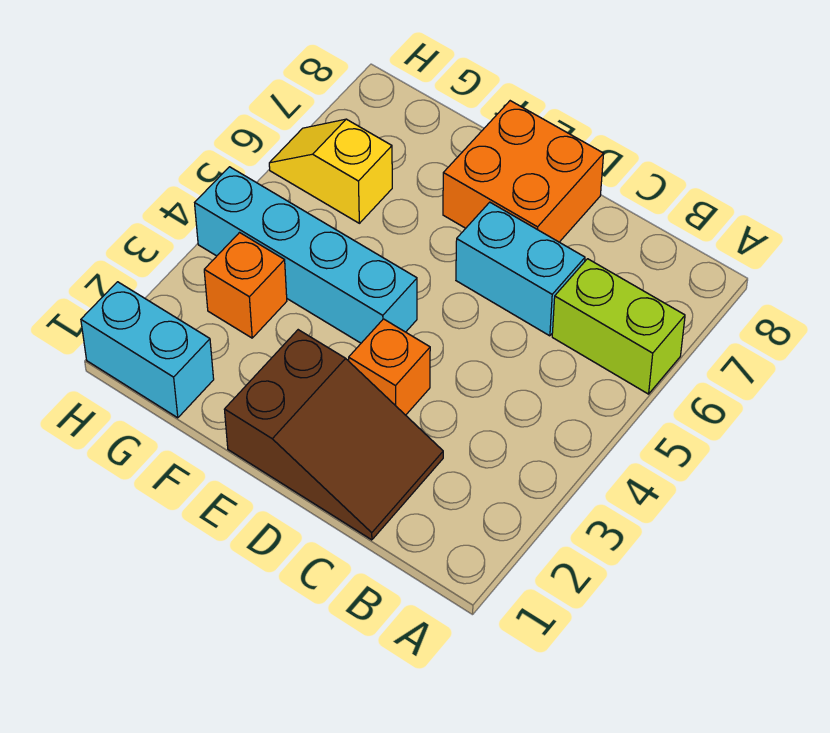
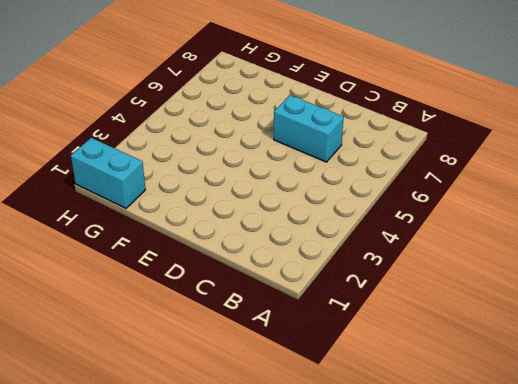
none -> lime 1x2 brick [552,259,685,394]
none -> brown 2x3 slope [224,330,443,540]

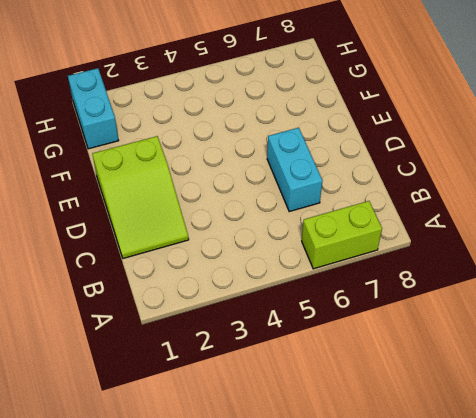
lime 1x2 brick [302,201,382,269] -> lime 1x2 brick turned to [552,259,685,394]
lime 2x3 slope [92,136,189,258] -> brown 2x3 slope [224,330,443,540]
none -> orange 1x1 brick [349,319,430,415]
none -> orange 2x2 brick [443,101,604,242]

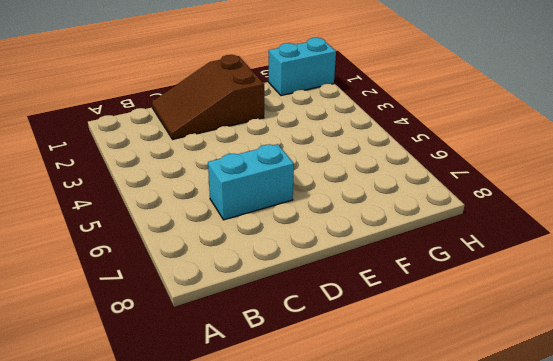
none -> lime 1x2 brick [552,259,685,394]
none -> orange 1x1 brick [349,319,430,415]

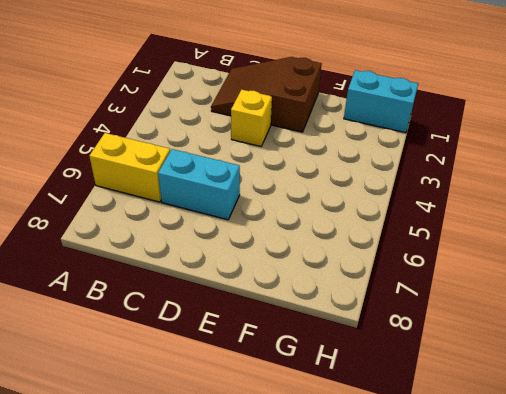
yellow 1x2 brick [89,133,170,202] -> lime 1x2 brick [552,259,685,394]
yellow 1x1 brick [231,89,272,146] -> orange 1x1 brick [349,319,430,415]
none -> orange 2x2 brick [443,101,604,242]
none -> cyan 1x4 brick [195,167,417,343]

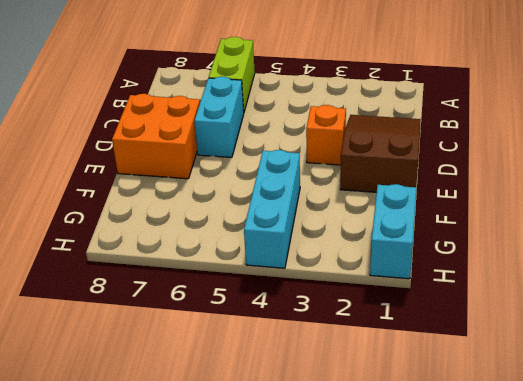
cyan 1x3 brick [244,150,300,268] -> cyan 1x4 brick [195,167,417,343]
none -> orange 1x1 brick [204,233,287,338]
none -> yellow 1x2 slope [269,119,392,223]

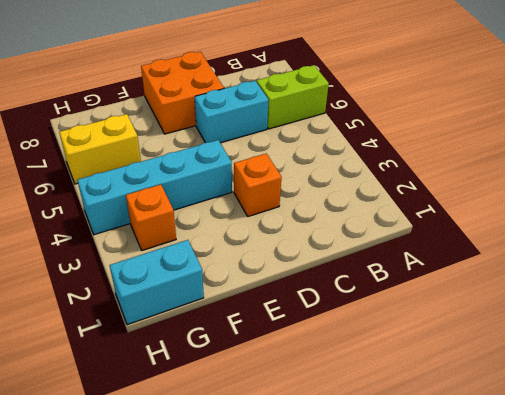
yellow 1x2 brick [59,114,141,184] -> yellow 1x2 slope [269,119,392,223]
none -> brown 2x3 slope [224,330,443,540]

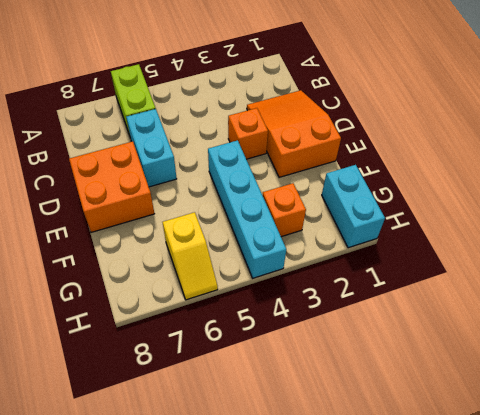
orange 2x3 slope [247,90,341,177] -> brown 2x3 slope [224,330,443,540]

